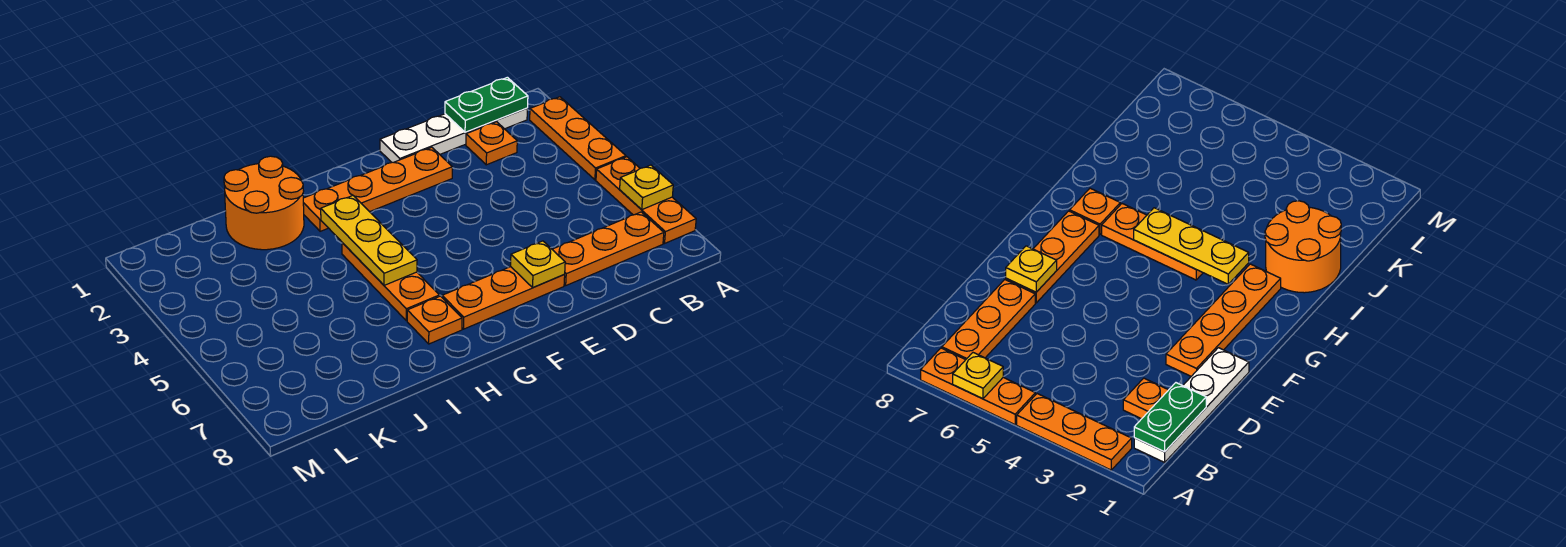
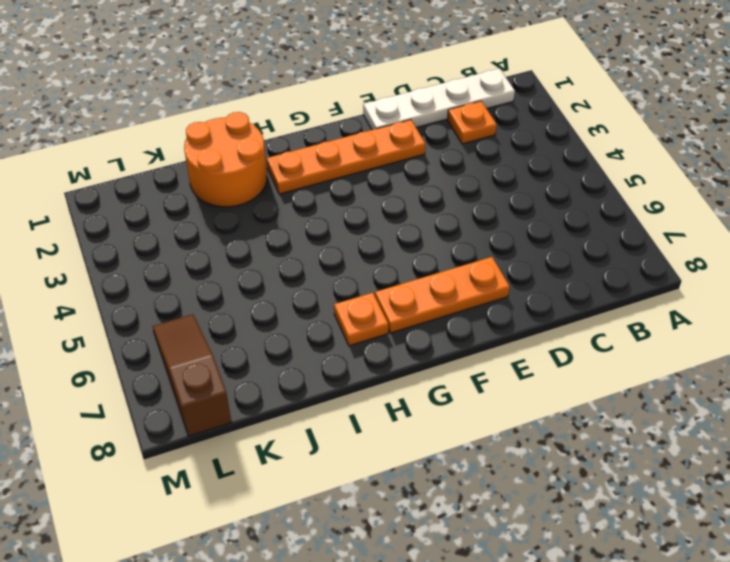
brown 1x3 slope [152,314,232,436] -> none
none -> orange 1x3 plate [530,97,626,180]
none -> orange 1x3 plate [596,157,696,243]
none -> orange 1x3 plate [552,212,664,285]

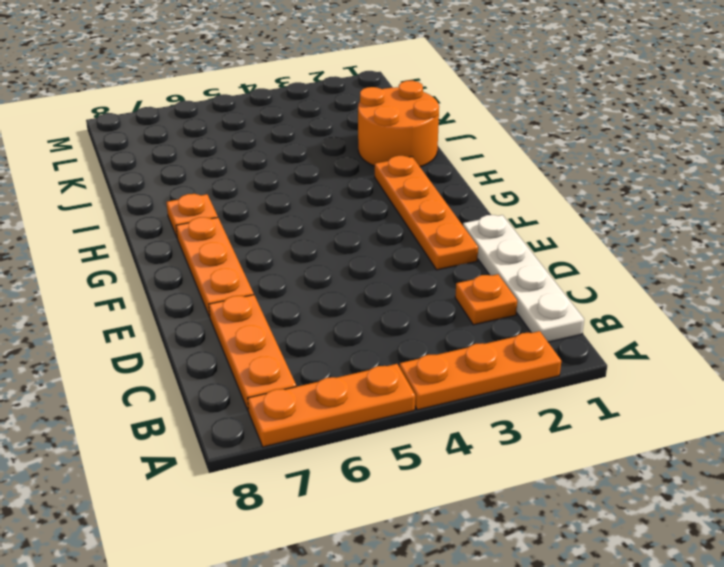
none -> orange 1x3 plate [342,243,439,321]
none -> yellow 1x1 plate [620,165,673,210]
none -> green 1x2 plate [445,77,528,132]

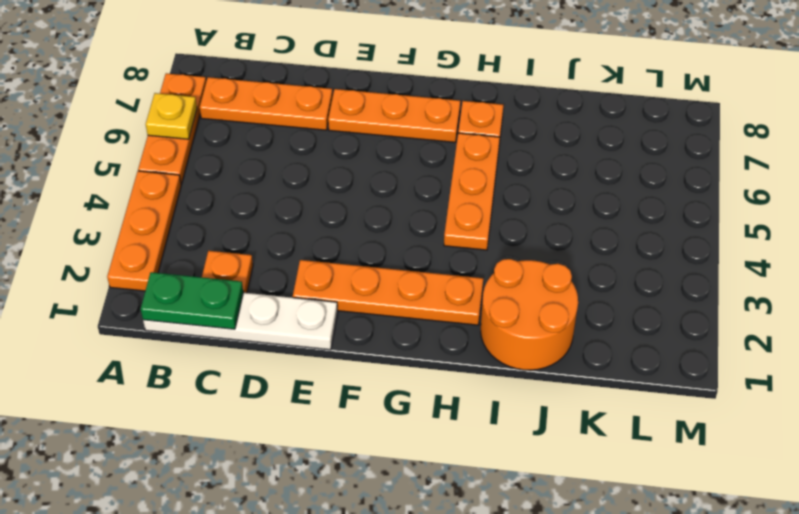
none -> yellow 1x1 plate [511,241,565,287]
none -> yellow 1x3 plate [321,196,417,285]

